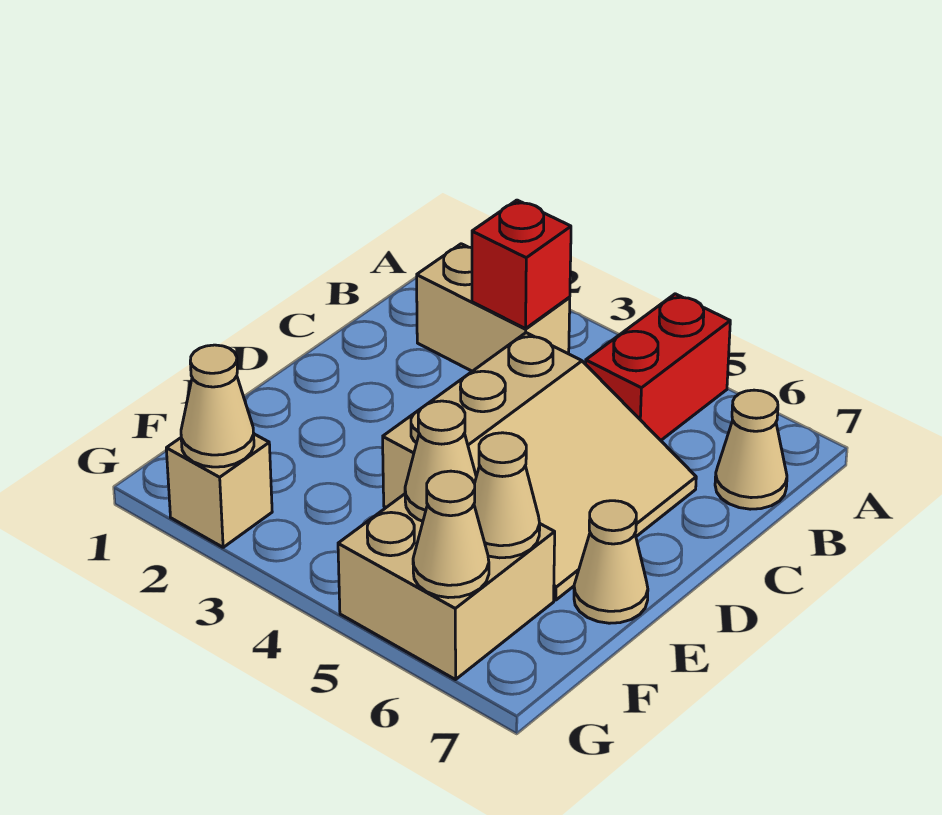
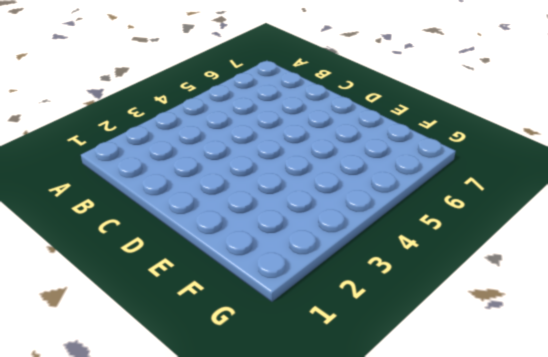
none -> red 1x2 brick [586,294,730,440]
none -> tan 1x2 brick [417,244,570,371]
none -> tan 1x1 cone [715,390,787,509]

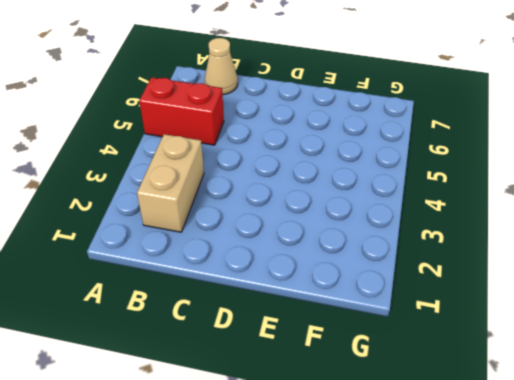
none -> tan 3x3 slope [383,333,696,600]
none -> tan 1x1 cone [574,501,648,623]
none -> tan 2x2 brick [338,494,555,680]

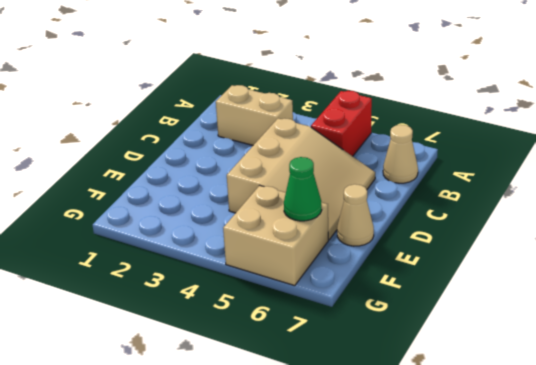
green 1x1 cone [284,157,322,221] -> tan 1x1 cone [474,433,540,558]
none -> tan 1x1 brick [166,434,272,547]
none -> red 1x1 brick [472,200,571,329]
none -> tan 1x1 cone [405,401,476,521]

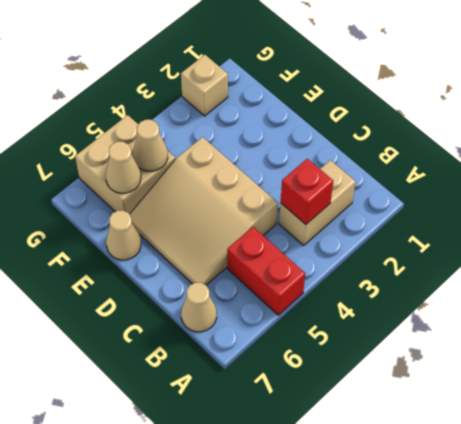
none -> tan 1x1 cone [181,345,254,467]
none -> tan 1x1 cone [413,471,489,598]

